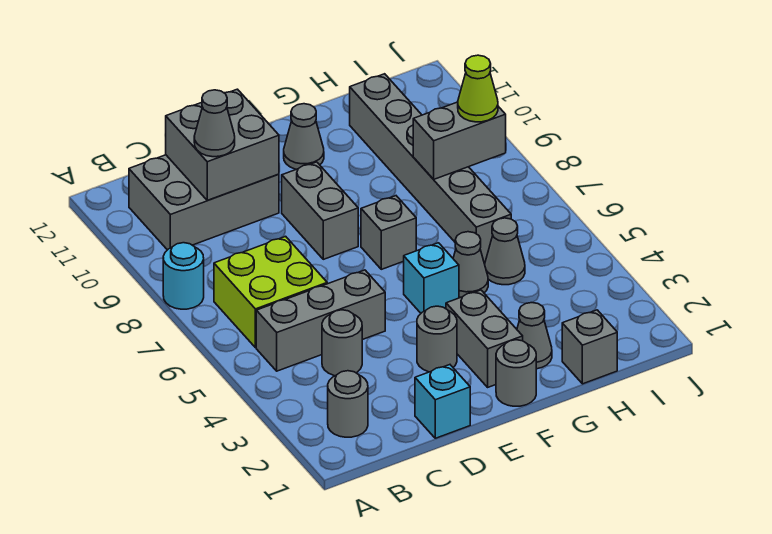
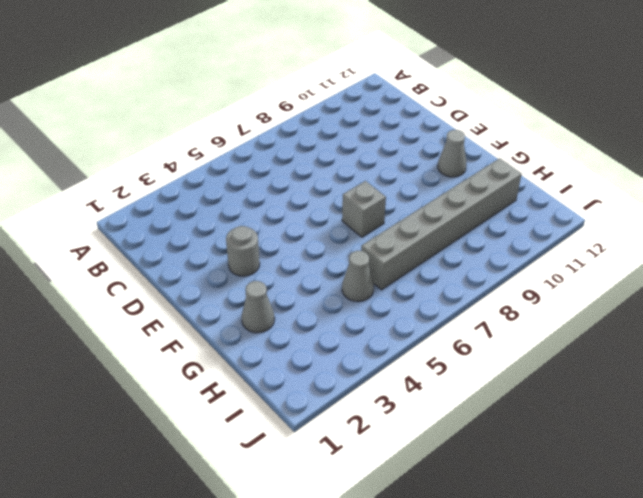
none -> cyan 1x1 round brick [163,243,204,309]
none -> grey 1x1 round brick [328,371,368,437]
none -> grey 1x3 brick [256,270,385,371]

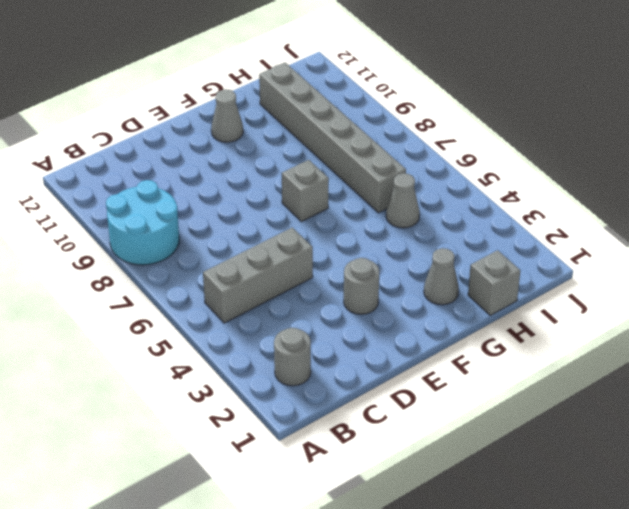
cyan 2x2 round brick [106,180,179,265] -> cyan 1x1 round brick [163,243,204,309]
none -> lime 2x2 brick [214,236,327,348]
none -> grey 2x3 brick [129,155,279,250]
none -> grey 1x1 round brick [322,310,362,376]

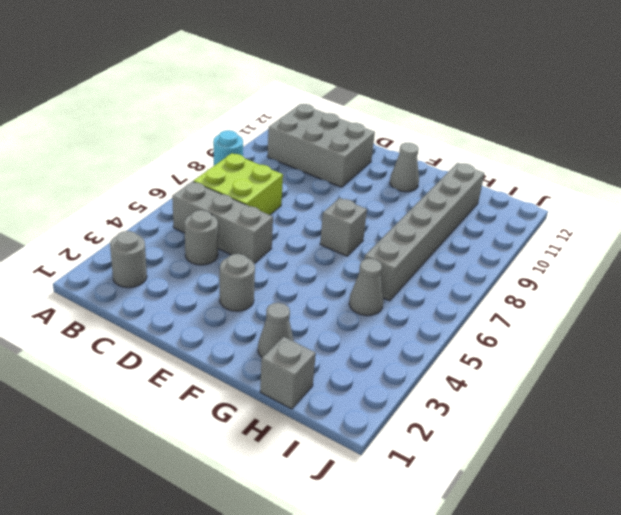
none -> cyan 1x1 brick [415,365,470,438]
none -> grey 1x2 brick [282,162,358,259]
none -> grey 1x1 round brick [496,340,536,406]

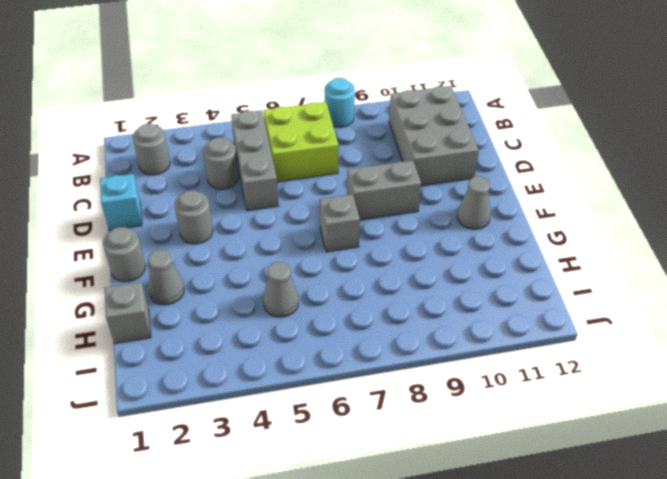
none -> grey 1x2 brick [446,290,523,387]
none -> cyan 1x1 brick [404,243,459,313]
none -> grey 1x1 cone [453,232,488,297]

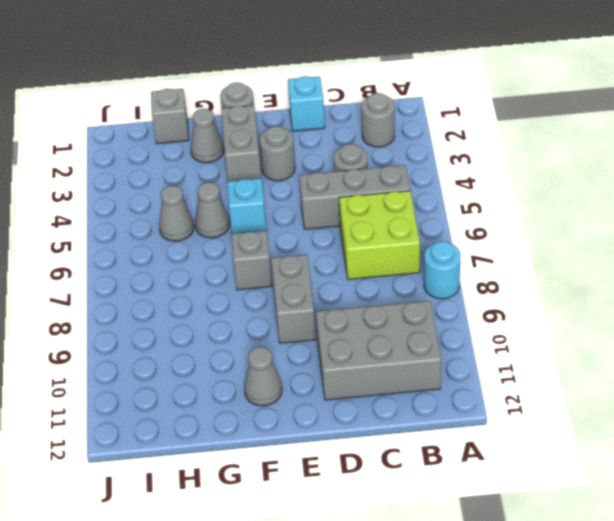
none -> grey 1x6 brick [350,74,511,263]
none -> grey 2x2 brick [166,89,279,200]
none -> grey 1x2 brick [413,102,506,179]

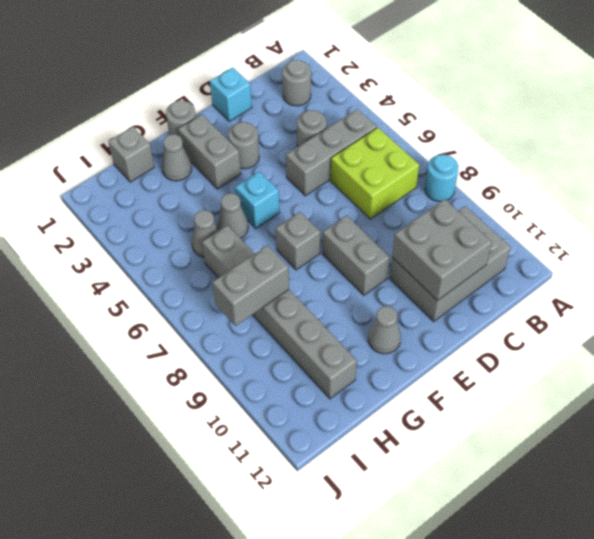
none -> grey 1x1 cone [194,90,235,157]
none -> lime 1x1 cone [458,55,498,122]

